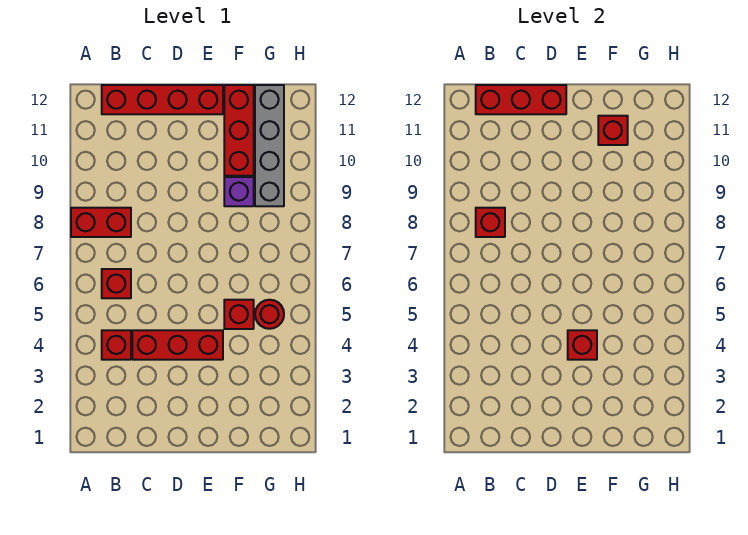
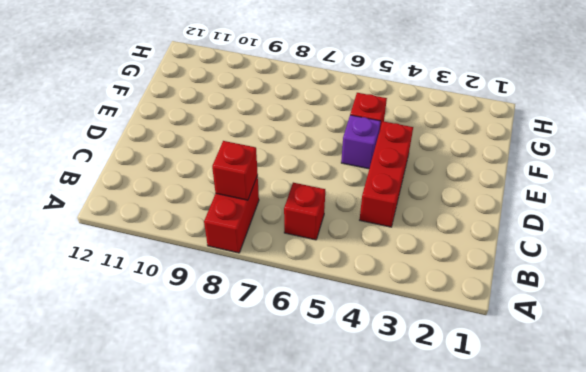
purple 1x1 brick [341,115,381,169] -> purple 1x1 brick moved to [224,177,254,206]
none -> red 1x1 brick [102,330,131,360]
none -> red 1x4 brick [102,85,223,114]
none -> red 1x3 brick [224,85,254,176]

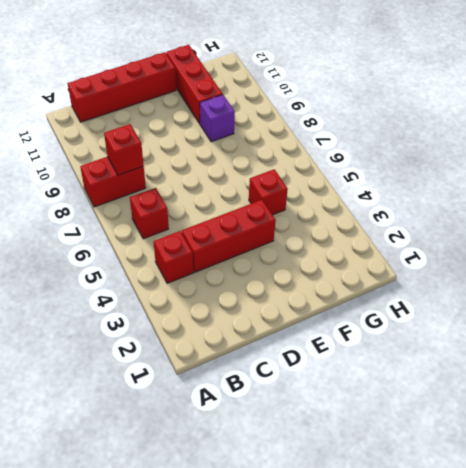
none -> red 1x1 round brick [255,300,284,329]
none -> grey 1x4 brick [255,85,284,206]
none -> red 1x3 brick [476,85,566,114]

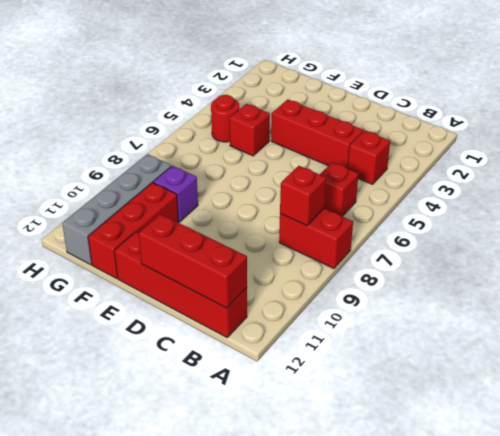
none -> red 1x1 brick [568,330,597,360]
none -> red 1x1 brick [598,116,628,145]

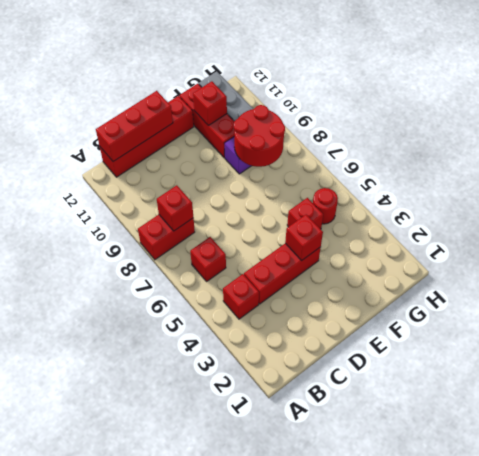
red 2x2 round brick [234,105,285,167] -> none

